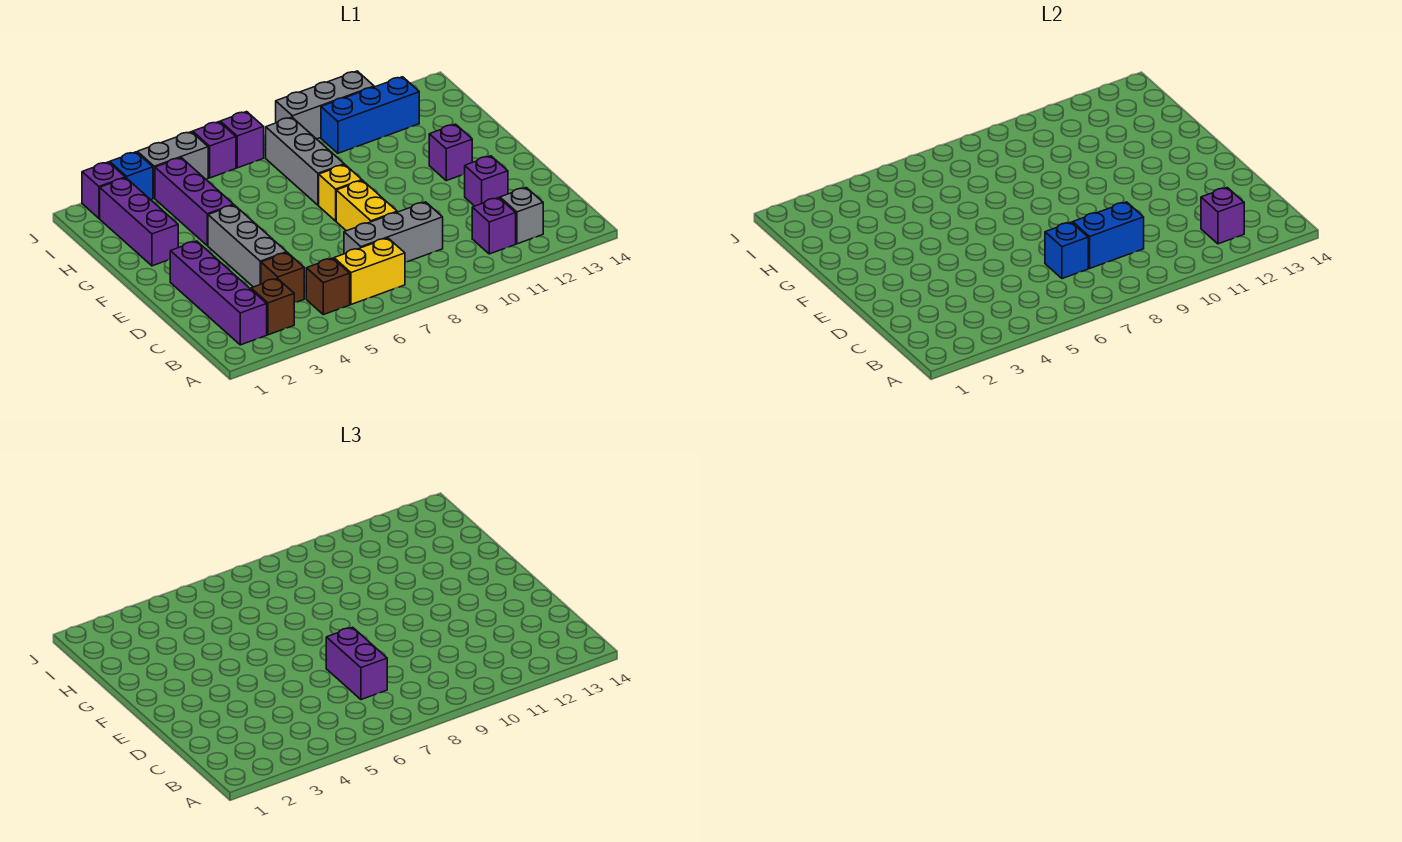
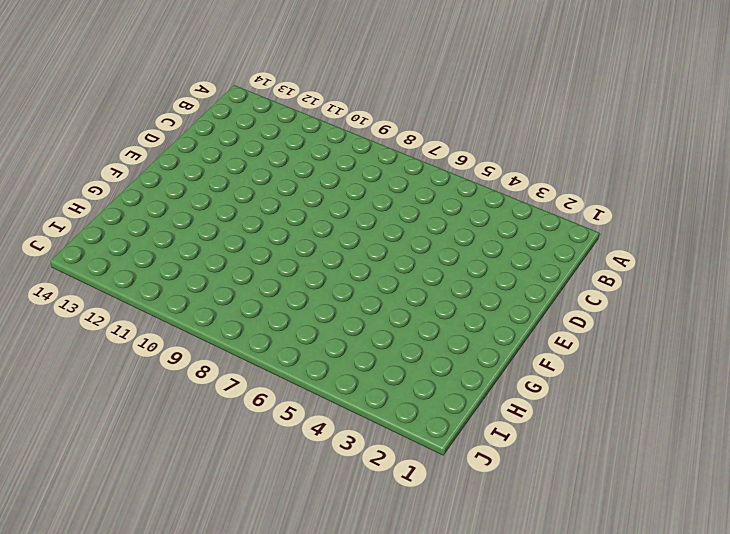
none -> purple 1x4 brick [170,241,267,345]
none -> brown 1x1 brick [251,278,294,335]
none -> brown 1x1 brick [306,258,350,315]

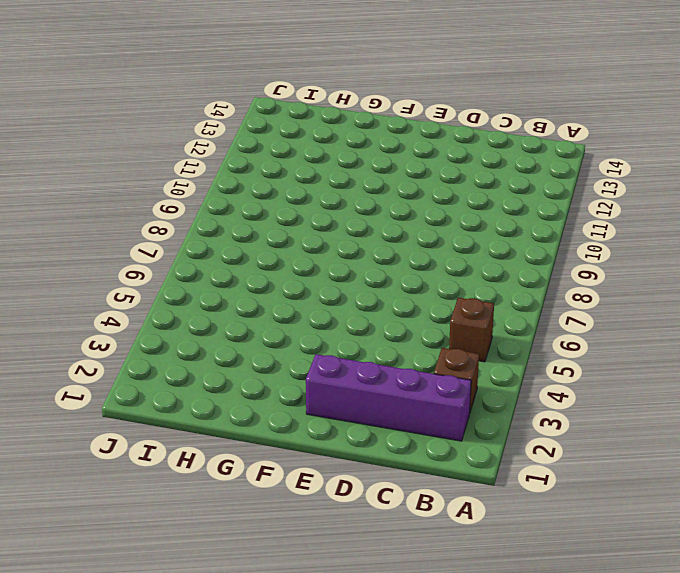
none -> yellow 1x2 brick [334,238,405,304]
none -> purple 1x1 brick [472,198,516,254]
none -> grey 1x1 brick [500,188,543,244]

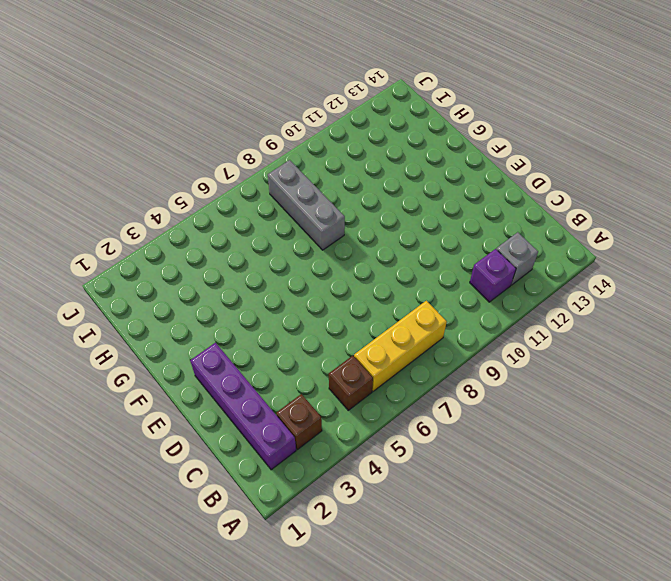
yellow 1x3 brick [354,301,447,391] -> yellow 1x2 brick [334,238,405,304]
none -> brown 1x1 brick [261,253,304,303]
none -> grey 1x3 brick [344,202,443,262]
none -> grey 1x3 brick [208,205,287,287]

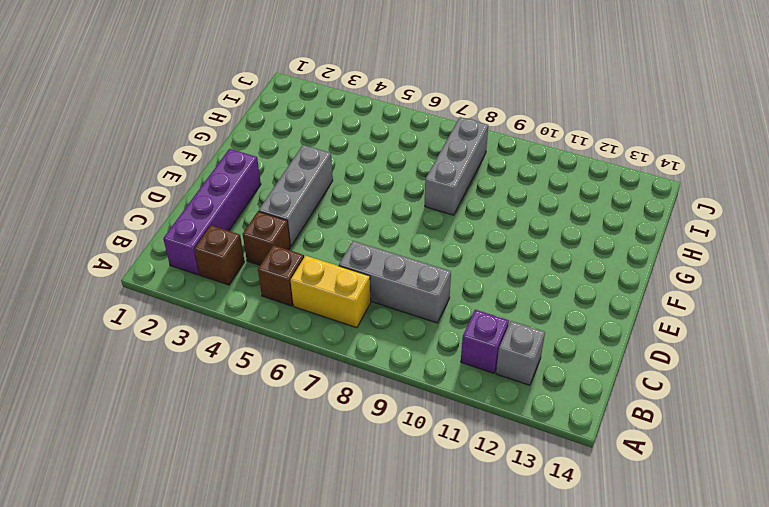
none -> yellow 1x2 brick [336,180,397,231]
none -> purple 1x1 brick [465,156,508,206]
none -> yellow 1x1 brick [319,165,362,221]

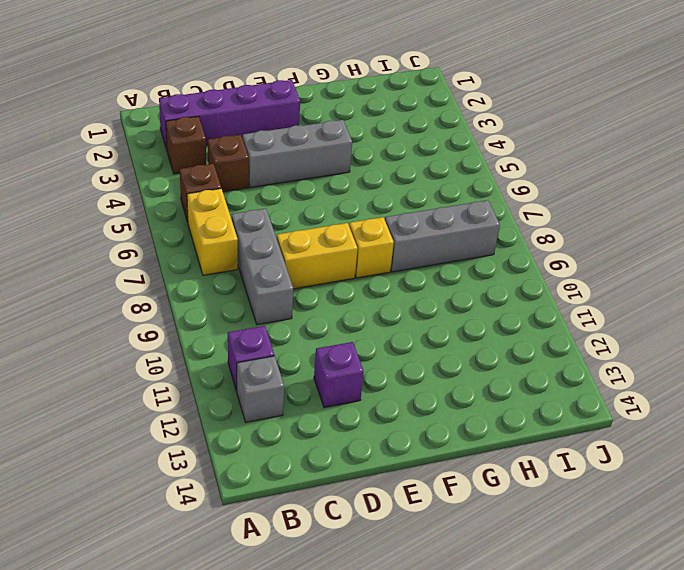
none -> purple 1x1 brick [429,124,472,181]
none -> purple 1x3 brick [100,178,178,266]
none -> purple 1x3 brick [155,158,234,246]

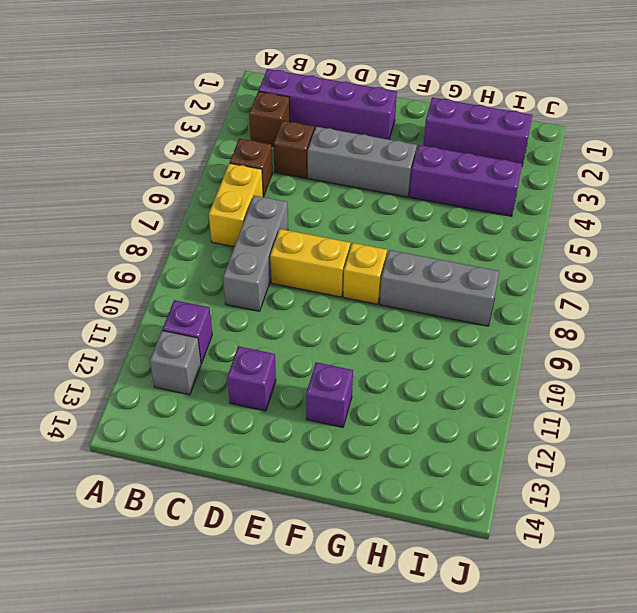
none -> blue 1x3 brick [321,77,419,153]
none -> purple 1x1 brick [82,162,125,218]
none -> blue 1x1 brick [110,152,153,200]

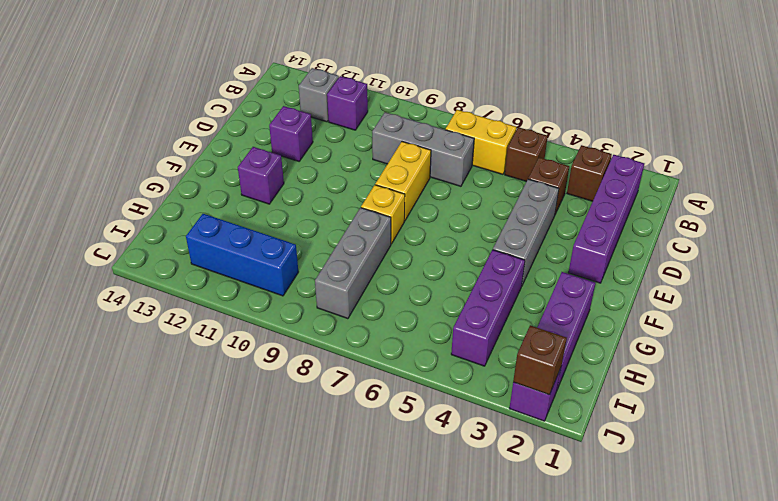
brown 1x1 brick [513,325,567,395] -> none
none -> blue 1x1 brick [110,152,153,200]
none -> grey 1x2 brick [137,132,208,198]
none -> purple 1x1 brick [193,122,236,178]

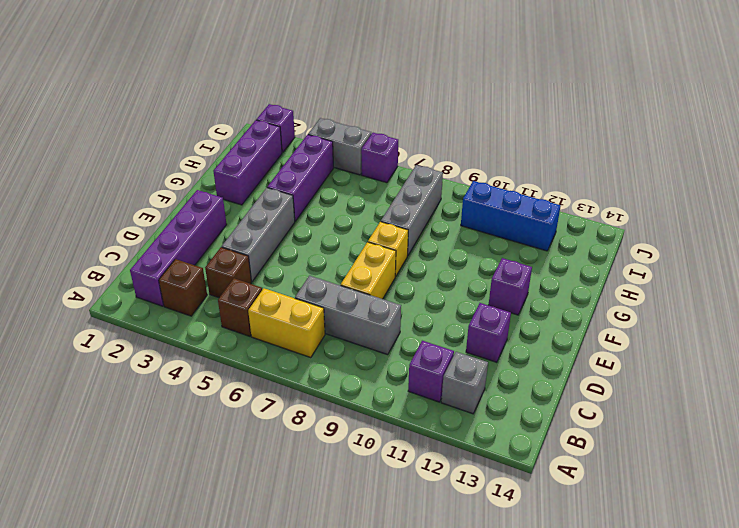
none -> blue 1x1 brick [110,152,153,200]
none -> purple 1x1 brick [220,112,264,168]
none -> grey 1x3 brick [276,71,374,139]

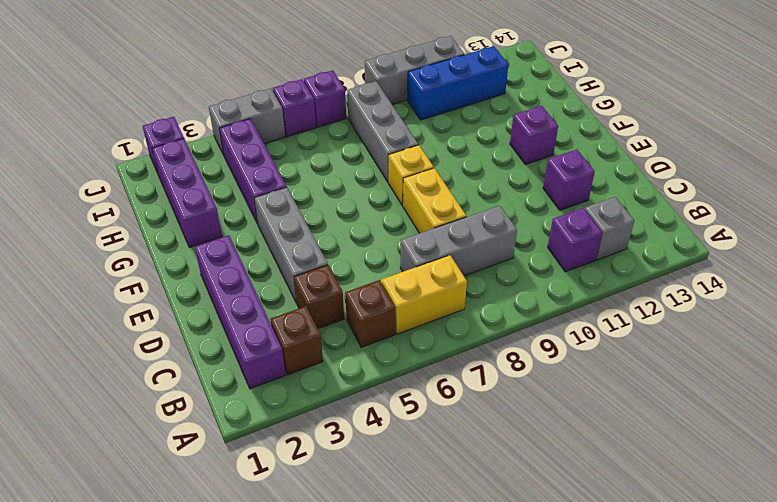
none -> blue 1x1 brick [110,152,153,200]
none -> purple 1x1 brick [1201,188,1244,244]
none -> blue 1x1 brick [1045,222,1088,279]

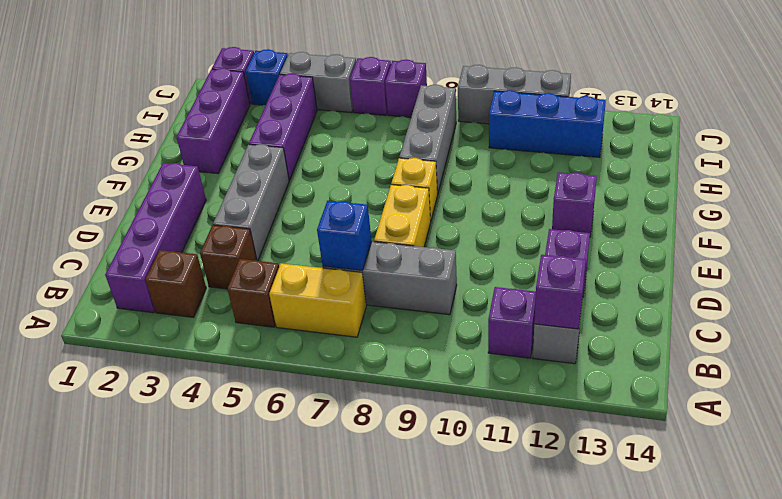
none -> blue 1x2 brick [1073,202,1144,268]
none -> purple 1x2 brick [326,627,387,700]

